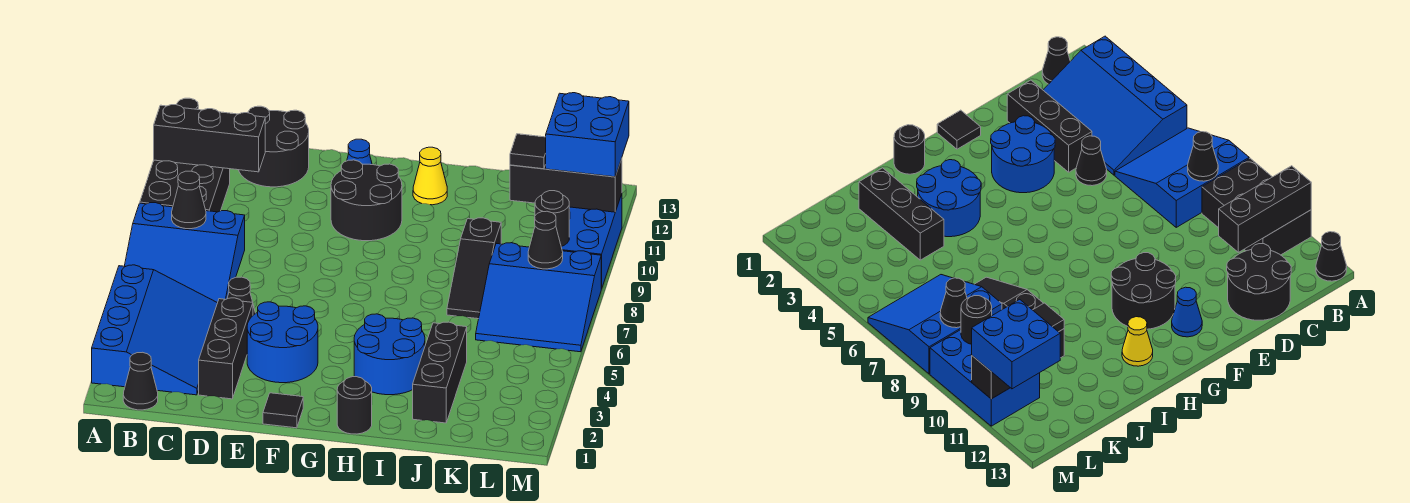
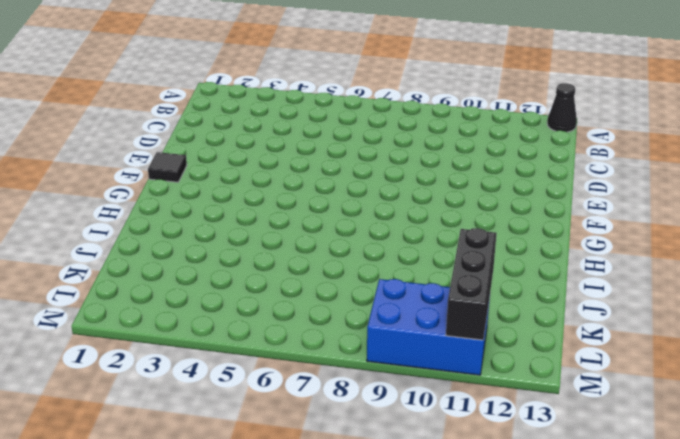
none -> blue 3x4 slope [92,265,217,395]
none -> blue 3x3 slope [125,203,245,303]
none -> black 2x3 brick [140,160,230,212]

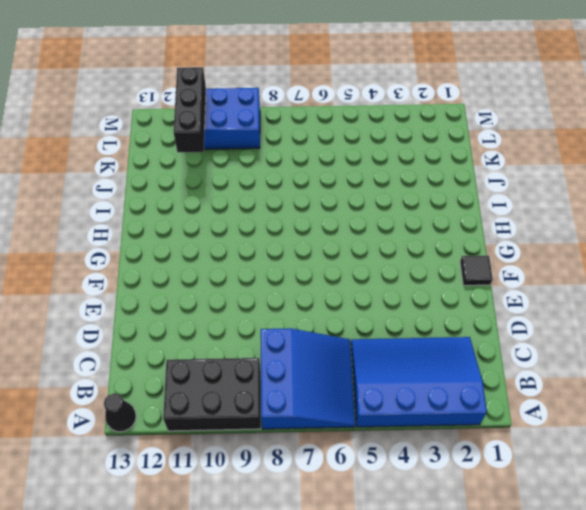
none -> black 1x1 cone [123,352,158,410]
none -> black 2x2 round brick [239,106,309,187]
none -> black 1x3 brick [199,298,253,399]

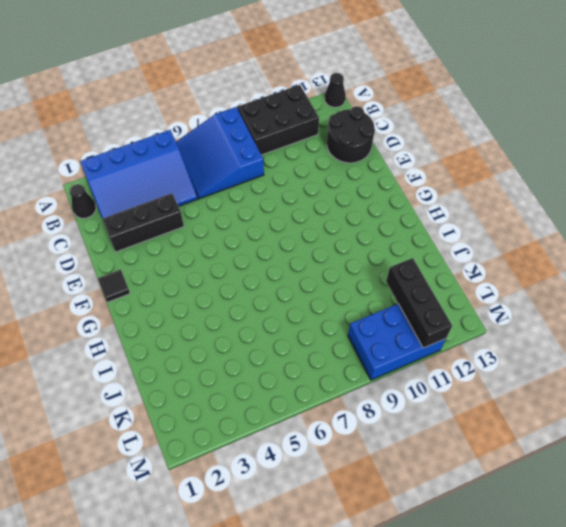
none -> black 1x1 cone [227,277,256,315]
none -> blue 2x2 round brick [247,302,318,383]
none -> black 2x2 round brick [331,160,402,241]

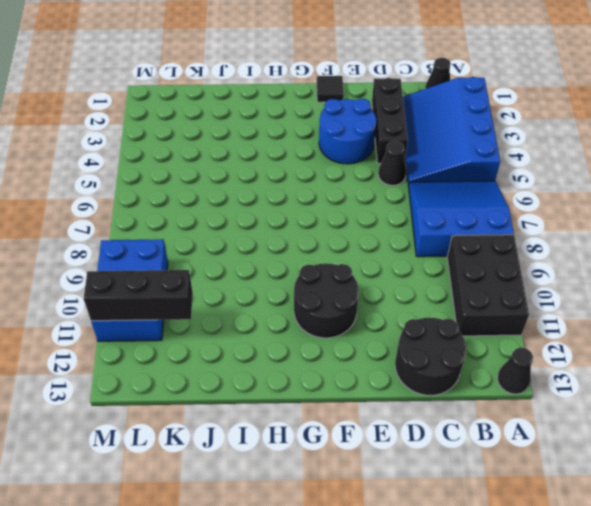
none -> blue 1x1 cone [347,139,372,165]
none -> black 1x1 round brick [337,377,372,434]
none -> blue 2x2 round brick [354,314,425,395]

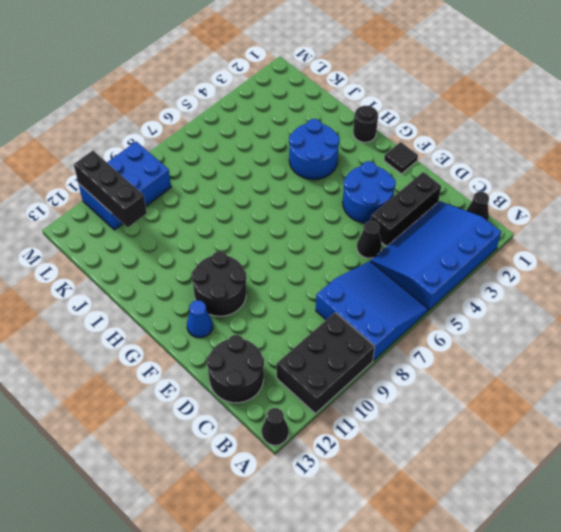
none -> yellow 1x1 cone [413,147,447,205]
none -> black 1x3 brick [413,322,467,423]
none -> black 1x3 slope [447,218,501,319]

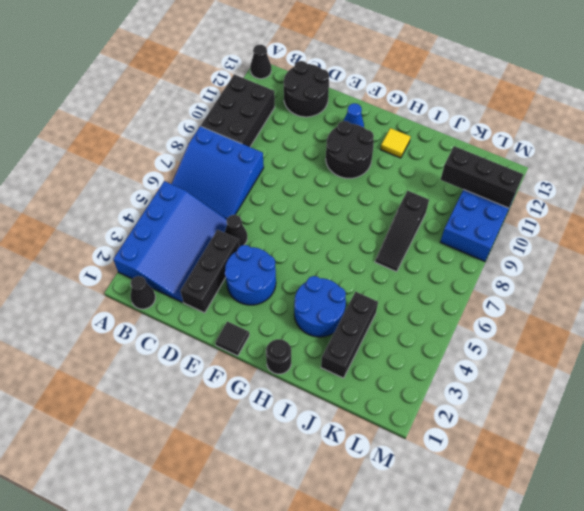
yellow 1x1 tile [380,128,411,158] -> yellow 1x1 cone [413,147,447,205]
none -> blue 3x3 slope [476,243,601,352]
none -> black 1x3 brick [154,105,265,172]
none -> black 1x1 cone [172,171,206,229]

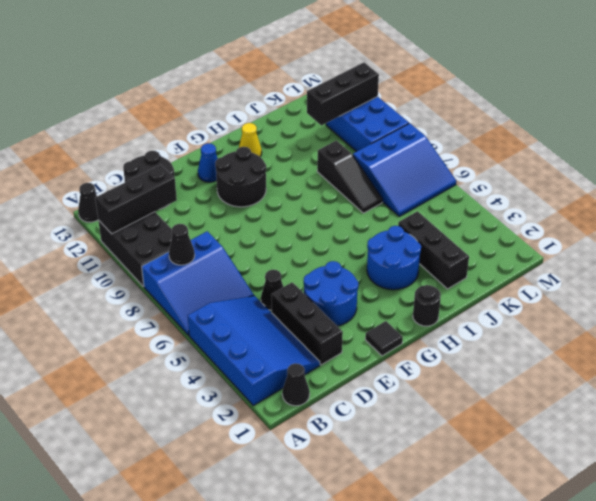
none -> black 1x1 cone [528,211,563,269]
none -> black 1x1 round brick [535,191,569,247]
none -> black 1x1 tile [510,134,546,169]

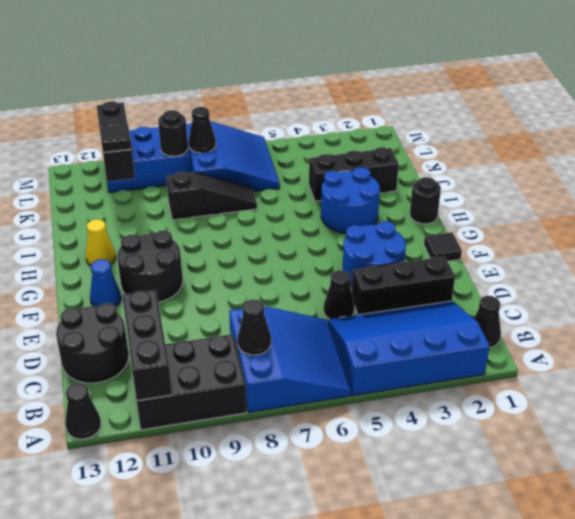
none -> blue 2x2 brick [546,93,629,177]

